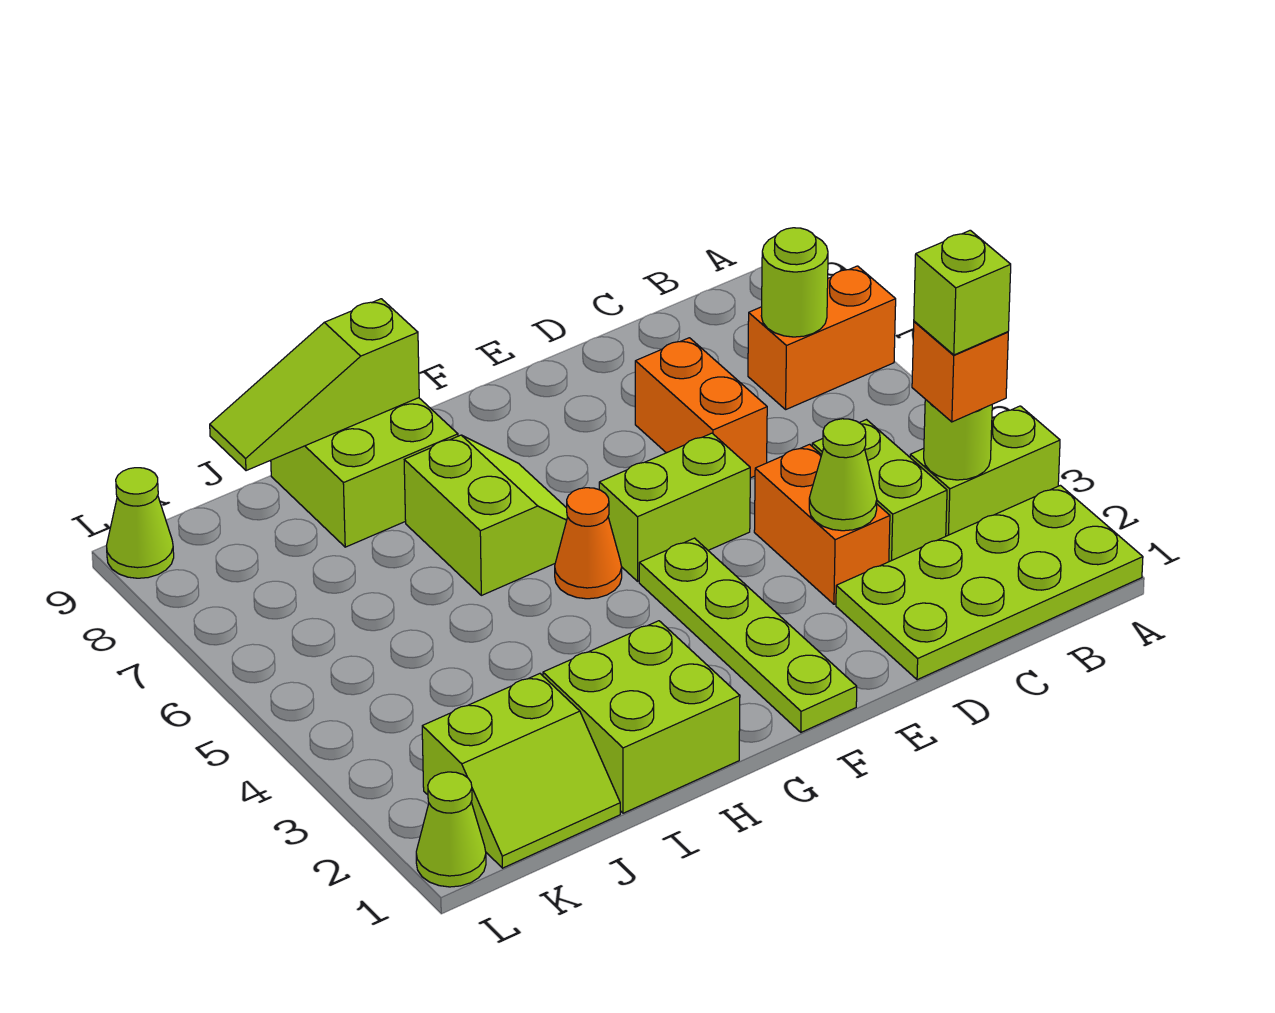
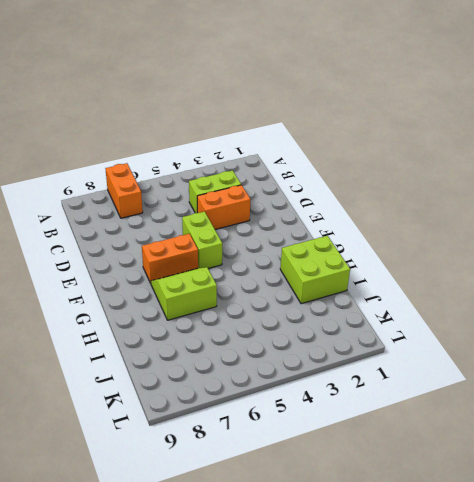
orange 1x2 brick [142,234,198,283] -> orange 1x2 brick moved to [635,338,767,478]
none -> lime 2x4 plate [836,485,1143,680]
none -> lime 1x2 brick [910,406,1060,536]
none -> lime 1x4 plate [639,538,857,732]

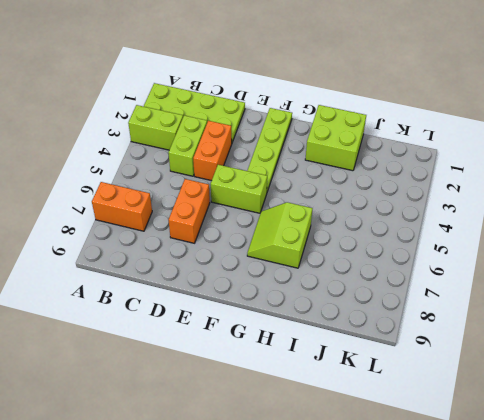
none -> orange 1x1 cone [555,488,622,599]
none -> lime 2x2 brick [271,398,458,547]
none -> lime 2x2 slope [422,674,620,868]

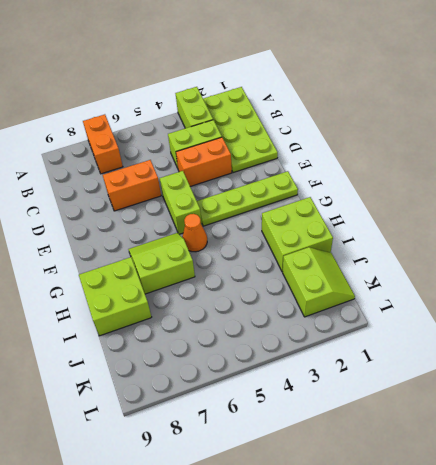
none -> lime 1x1 cone [416,772,486,887]
none -> lime 1x1 cone [106,468,174,578]
none -> lime 1x1 round brick [924,399,992,480]

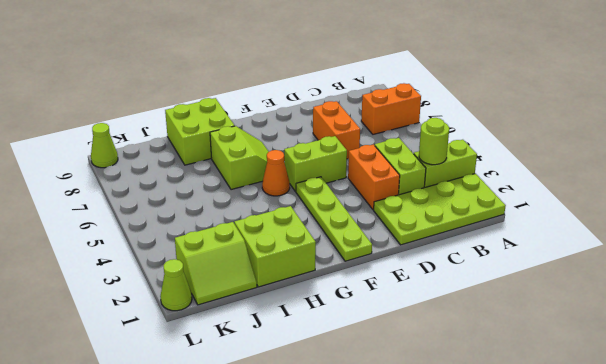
none -> lime 1x1 round brick [761,228,828,337]
none -> lime 1x1 cone [809,419,877,531]
none -> lime 1x3 slope [210,299,419,471]

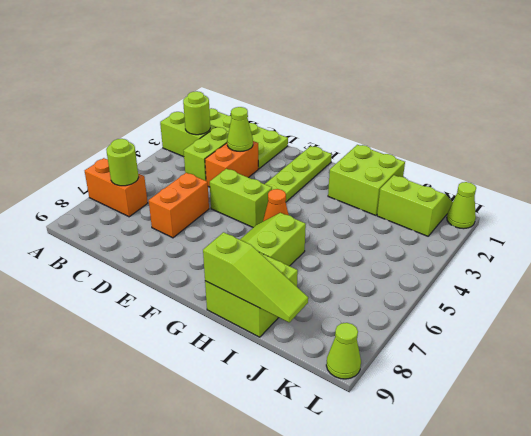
none -> orange 1x1 brick [912,321,1008,422]
none -> lime 1x1 brick [914,230,1011,355]

